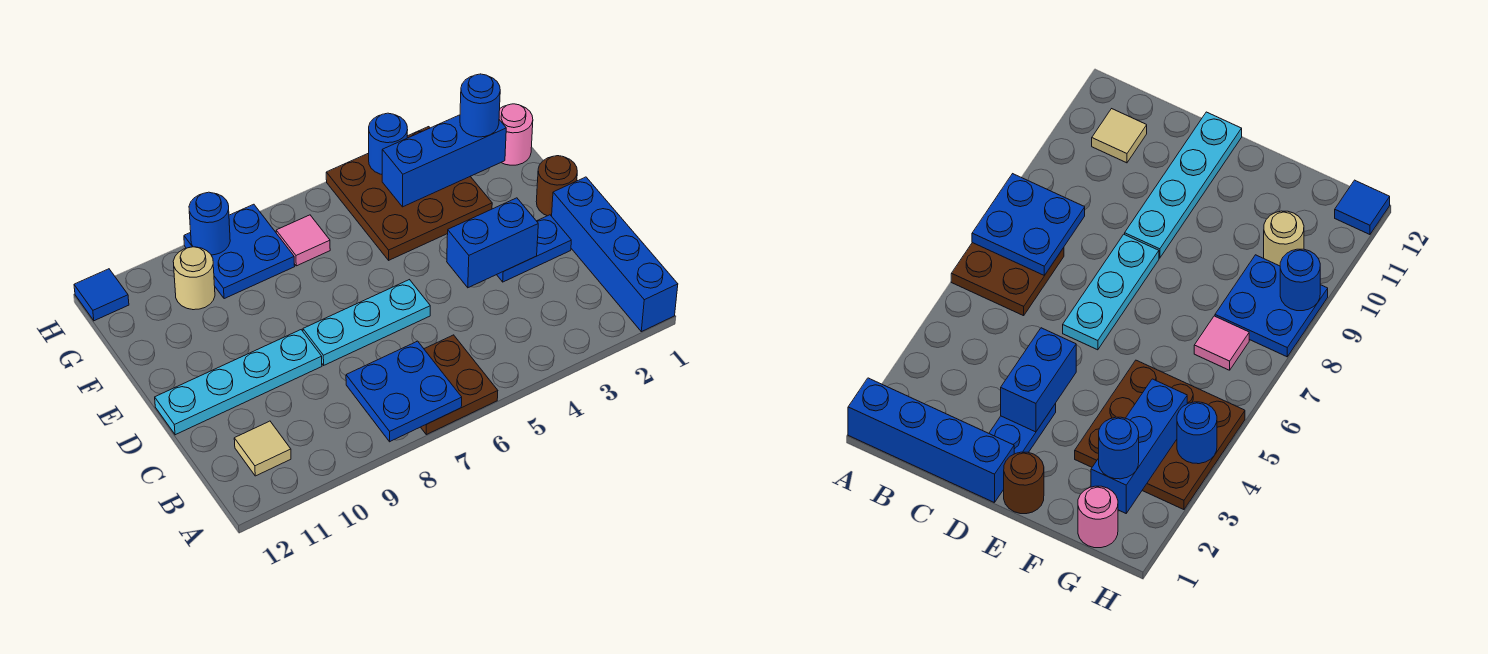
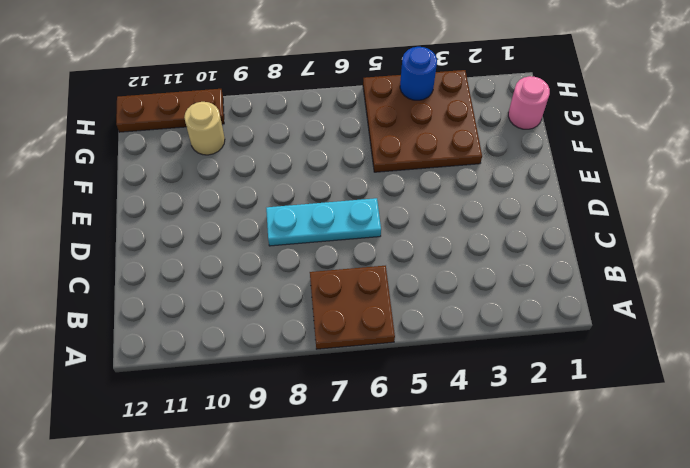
brown 1x3 plate [116,89,224,132] -> blue 1x1 tile [74,269,129,321]
none -> blue 1x4 brick [552,177,678,332]
none -> tan 1x1 tile [234,421,291,476]
none -> blue 1x2 plate [497,215,571,282]

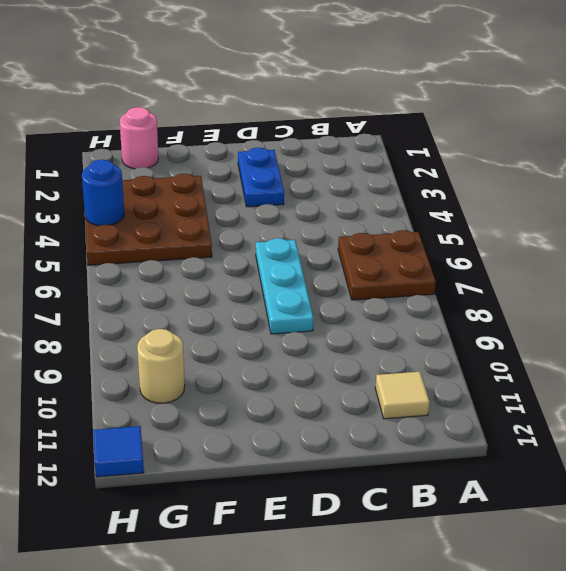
none -> blue 1x4 brick [552,177,678,332]
none -> cyan 1x4 plate [155,330,322,435]
none -> brown 1x1 round brick [536,156,577,216]

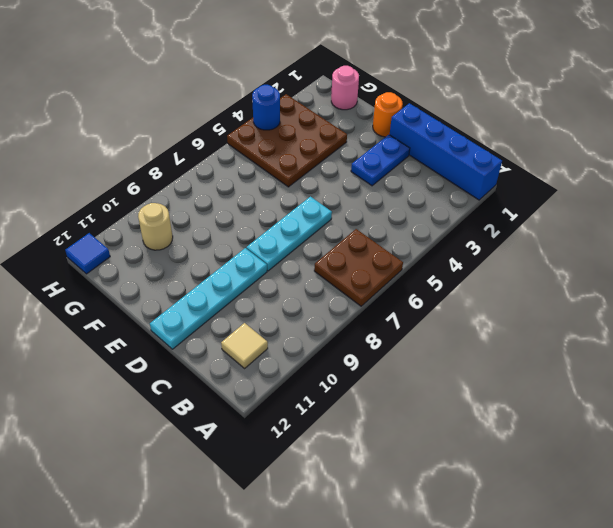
orange 1x1 round brick [373,92,403,137] -> brown 1x1 round brick [536,156,577,216]
none -> pink 1x1 tile [276,215,330,266]
none -> blue 2x2 plate [184,204,295,299]
none -> blue 2x2 plate [346,341,462,442]

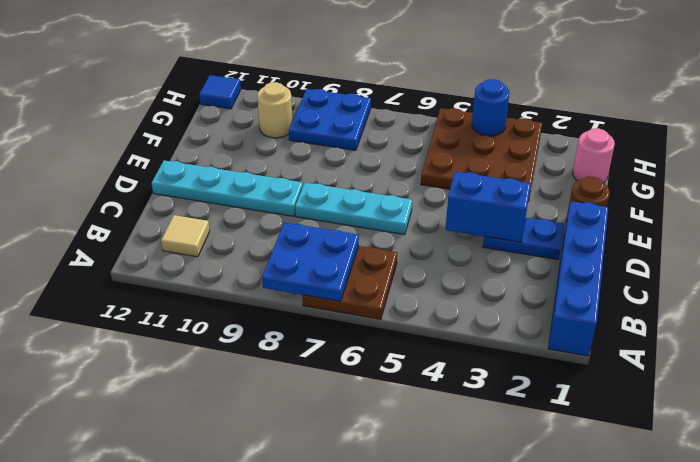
none -> pink 1x1 tile [276,215,330,266]
none -> blue 1x3 brick [382,115,506,207]
none -> blue 1x1 round brick [189,192,230,255]

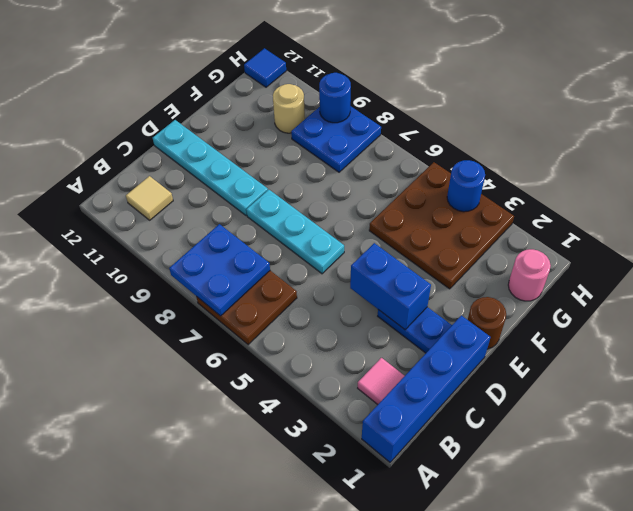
pink 1x1 tile [358,358,404,405] -> pink 1x1 tile moved to [276,215,330,266]
none -> blue 1x3 brick [382,115,506,207]
none -> blue 1x1 round brick [460,74,500,137]

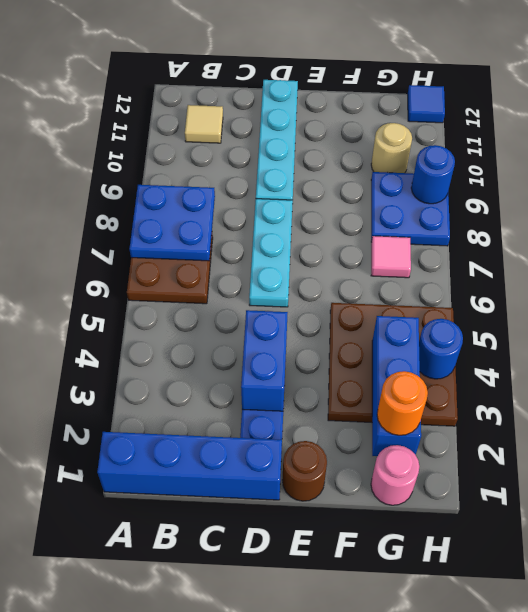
orange 1x1 round brick [377,371,428,436] -> blue 1x1 round brick [460,74,500,137]

